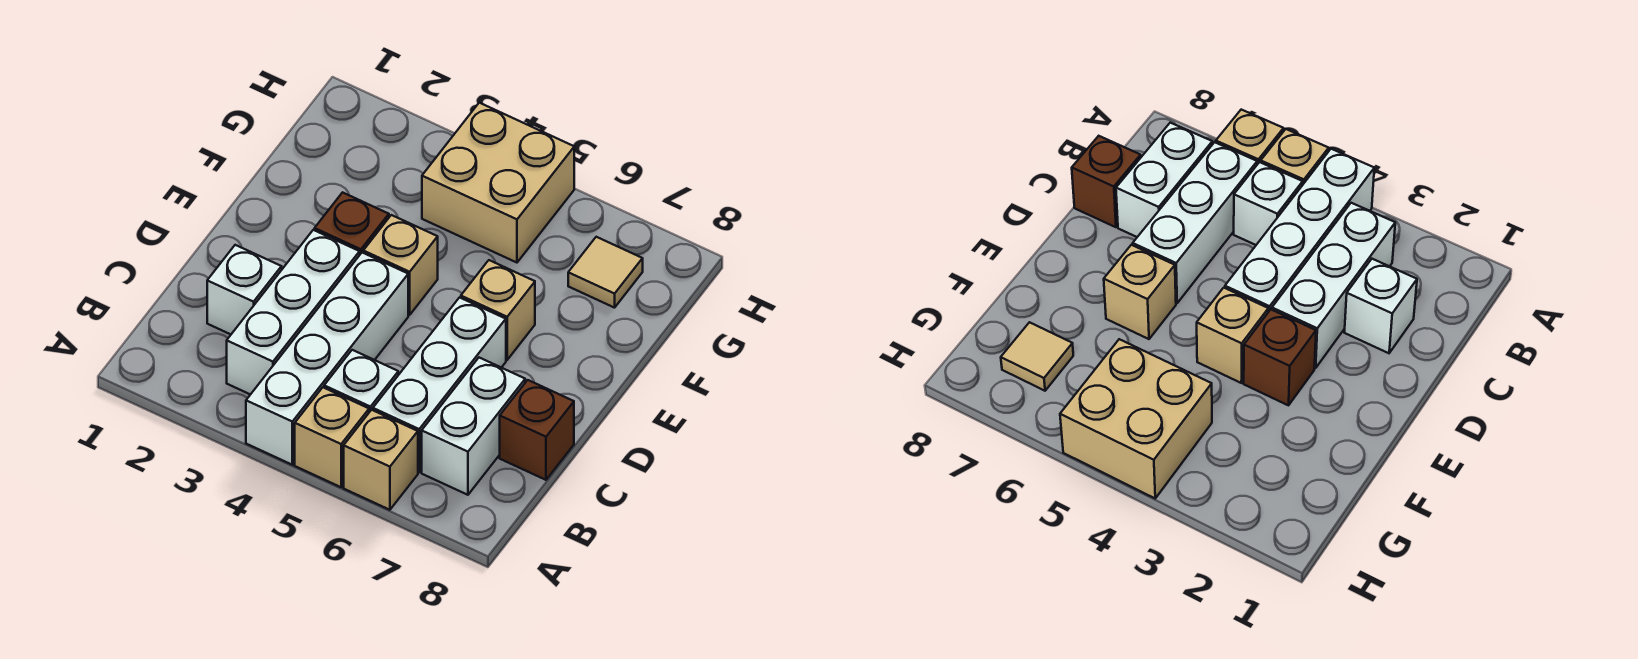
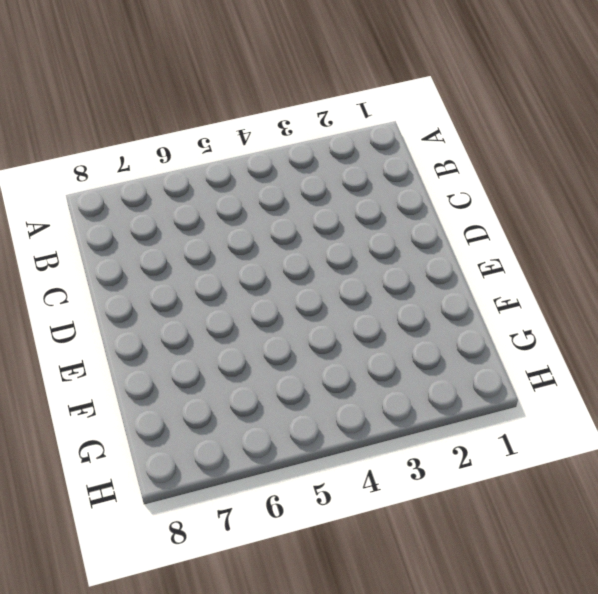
none -> white 1x4 brick [246,253,408,465]
none -> tan 1x1 brick [295,387,369,487]
none -> tan 1x1 brick [344,410,418,510]

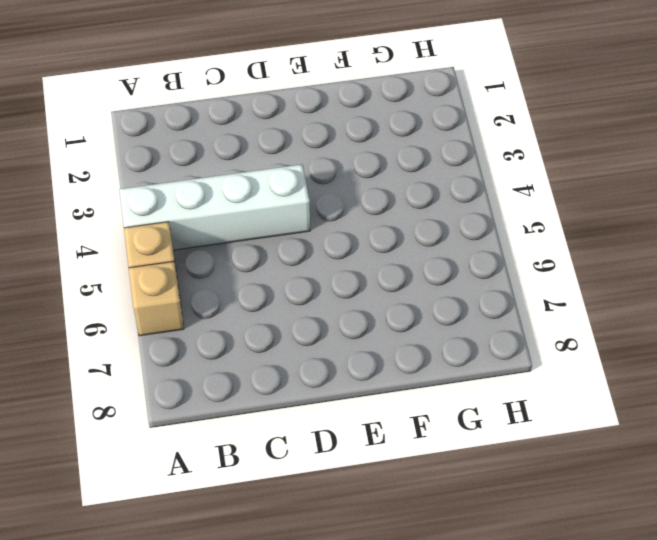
none -> white 1x3 brick [227,230,360,395]
none -> white 1x1 brick [324,350,398,412]
none -> white 1x3 brick [373,298,506,472]

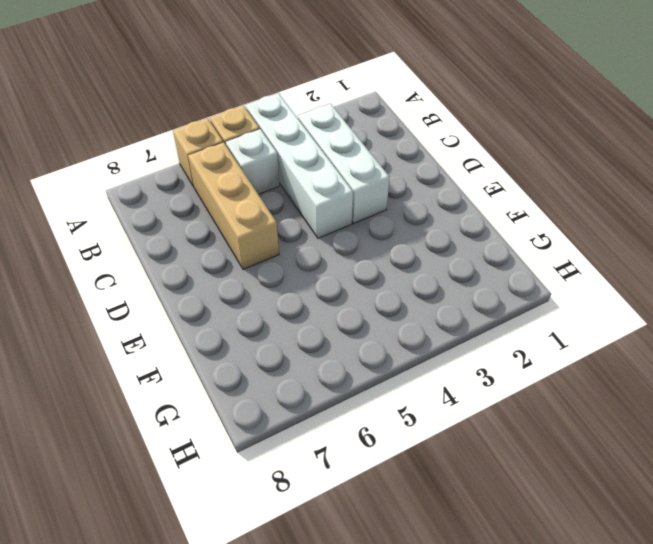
tan 1x3 brick [188,142,279,270] -> white 1x3 brick [373,298,506,472]
none -> white 1x2 brick [422,358,525,495]
none -> white 1x1 brick [207,245,282,334]
none -> brown 1x1 brick [500,380,574,480]

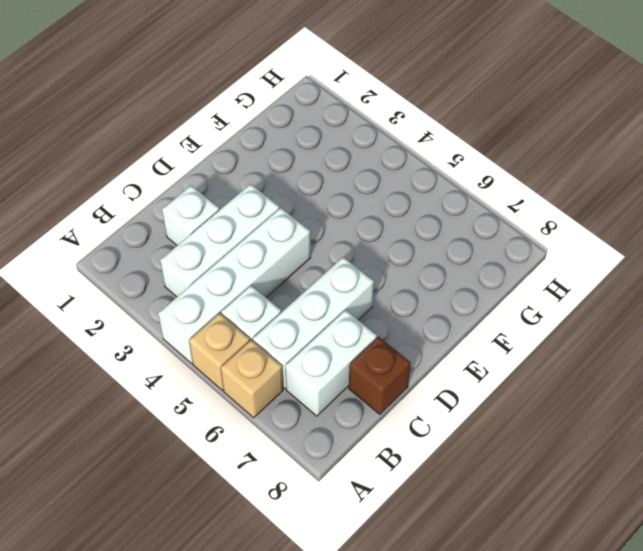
none -> brown 1x1 brick [315,192,389,254]
none -> tan 1x1 brick [363,215,438,315]
none -> tan 1x1 brick [461,260,535,360]

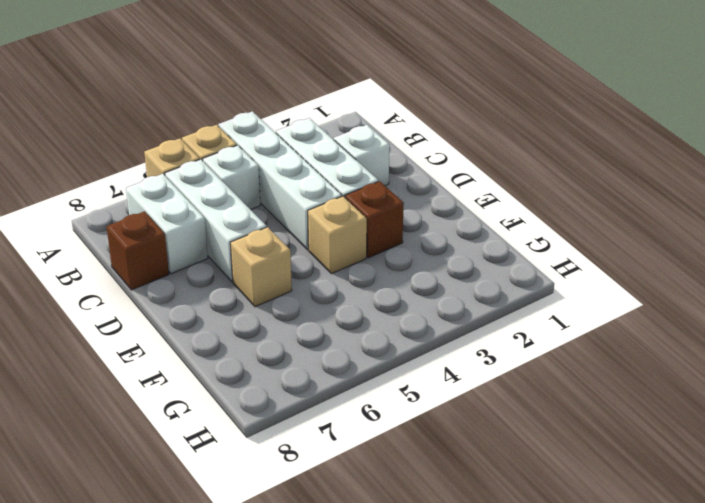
none -> tan 2x2 brick [422,103,574,263]
none -> tan 1x1 tile [568,237,643,308]

